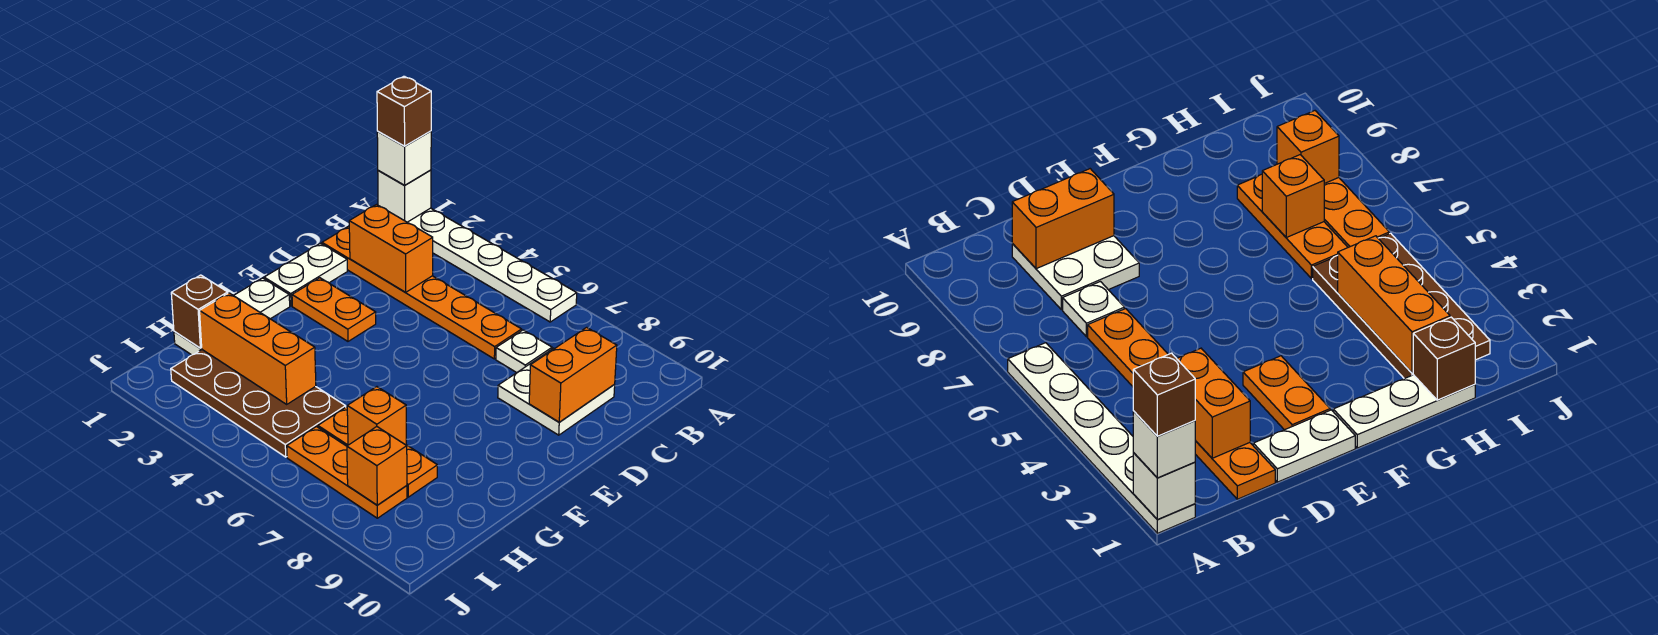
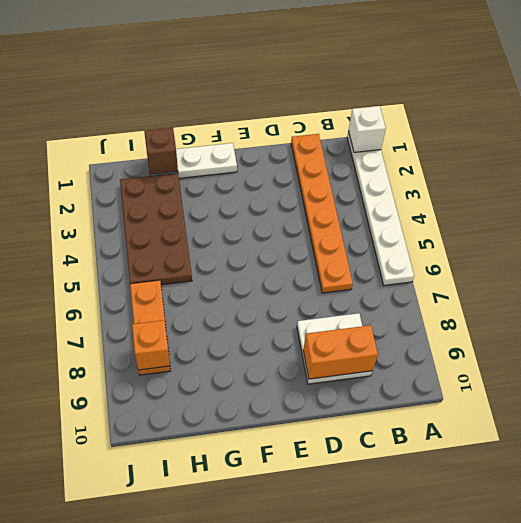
none -> white 1x1 plate [496,330,552,373]
none -> white 1x2 plate [264,243,347,306]
none -> orange 1x2 plate [292,278,376,341]

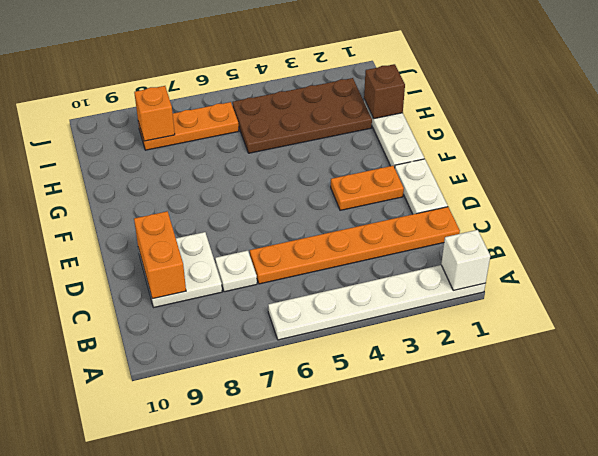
none -> orange 1x3 plate [318,407,437,497]
none -> orange 1x2 brick [349,205,433,292]
none -> orange 1x3 brick [200,293,316,404]

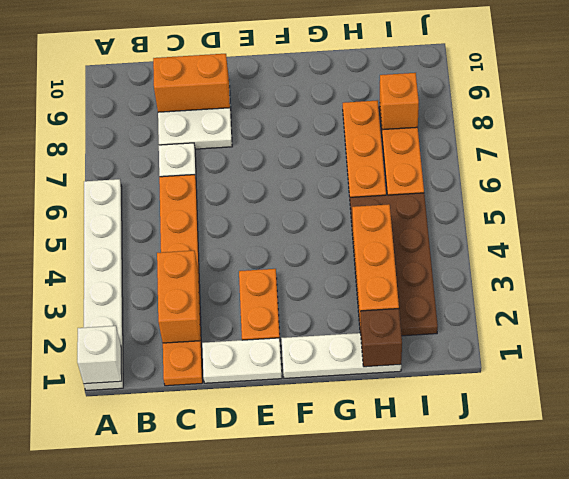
none -> orange 1x1 brick [347,387,406,445]
none -> white 1x1 brick [377,131,431,185]
none -> brown 1x1 brick [377,76,431,146]

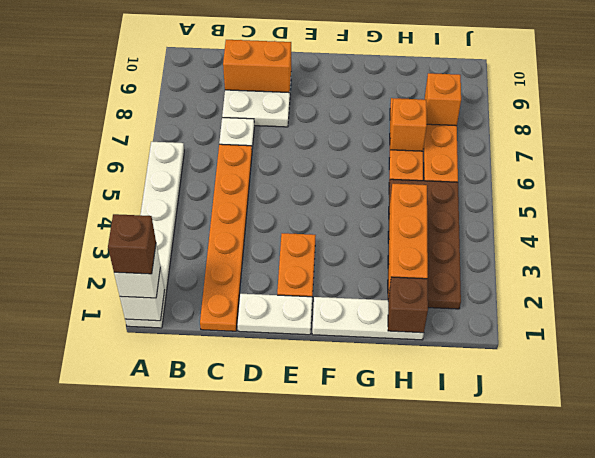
none -> orange 1x2 brick [349,205,433,292]

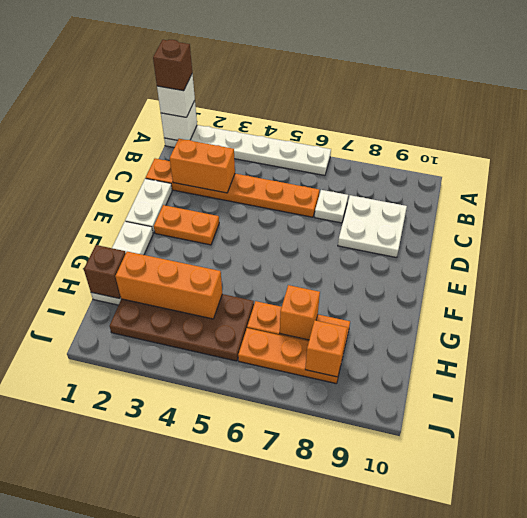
none -> orange 1x2 brick [529,327,617,422]

